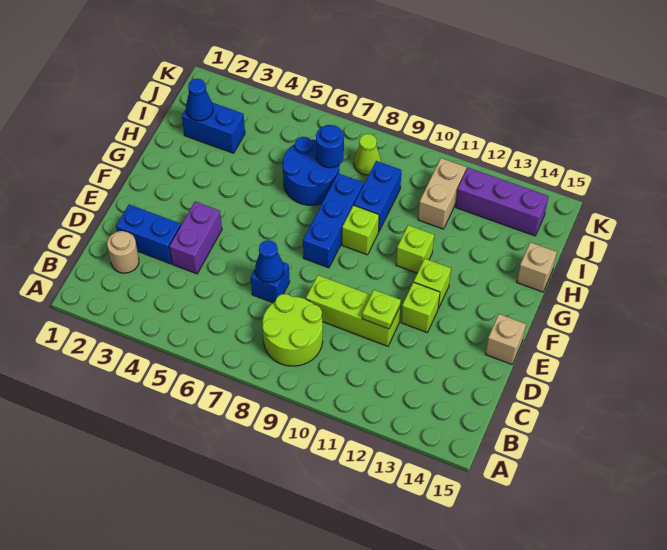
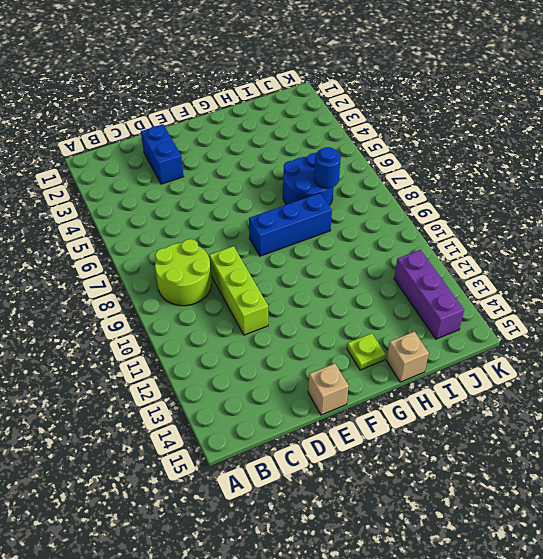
lime 1x1 plate [347,333,385,370] -> lime 1x1 plate moved to [362,290,401,329]
none -> tan 1x1 round brick [107,231,139,273]
none -> purple 1x2 brick [169,202,222,274]
none -> blue 1x1 brick [251,262,290,303]

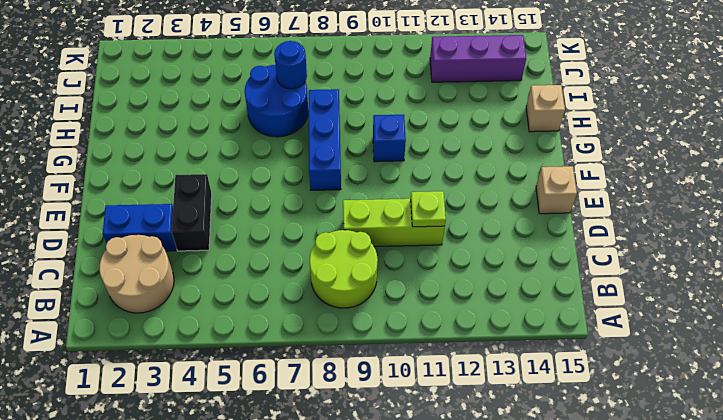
tan 2x2 round brick [99,235,174,313] -> tan 1x1 round brick [107,231,139,273]
black 1x2 brick [172,174,212,251] -> purple 1x2 brick [169,202,222,274]
blue 1x1 brick [373,115,406,162] -> blue 1x1 brick moved to [251,262,290,303]
none -> lime 1x1 brick [401,282,440,332]
none -> lime 1x1 brick [414,259,451,308]
none -> lime 1x1 brick [342,205,379,255]

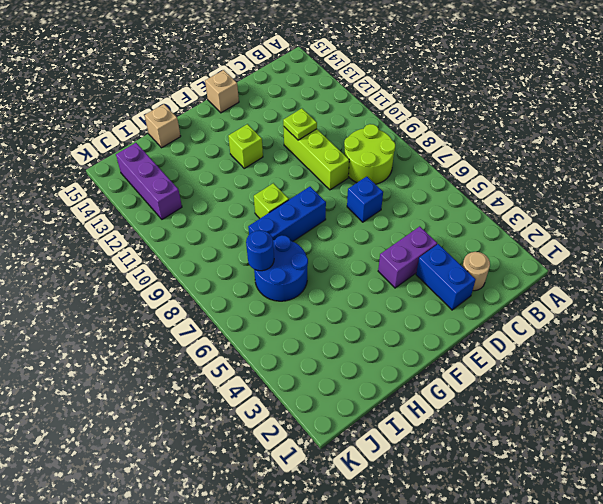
none -> lime 1x1 brick [401,282,440,332]
none -> lime 1x1 brick [396,225,434,273]
none -> blue 1x2 brick [354,161,402,232]

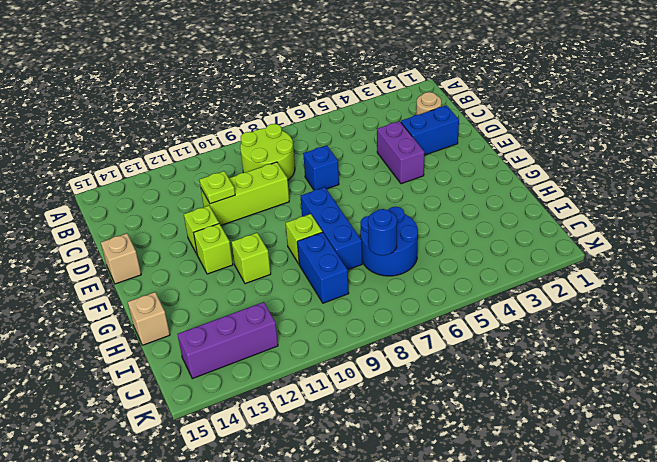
none -> blue 1x2 brick [182,103,245,153]
none -> tan 1x2 brick [418,158,466,229]
none -> lime 1x1 cone [354,134,381,175]

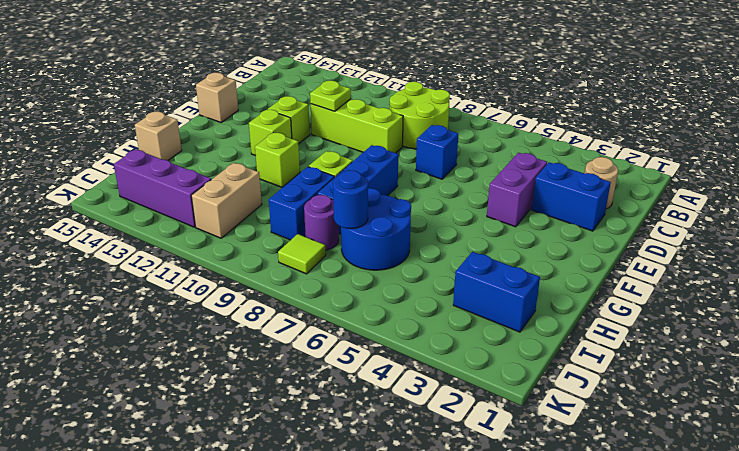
purple 1x1 round brick [304,195,339,250] -> none
lime 1x1 tile [278,234,326,274] -> lime 1x1 cone [354,134,381,175]
none -> blue 1x1 cone [255,240,284,283]
none -> blue 1x1 cone [186,79,213,121]

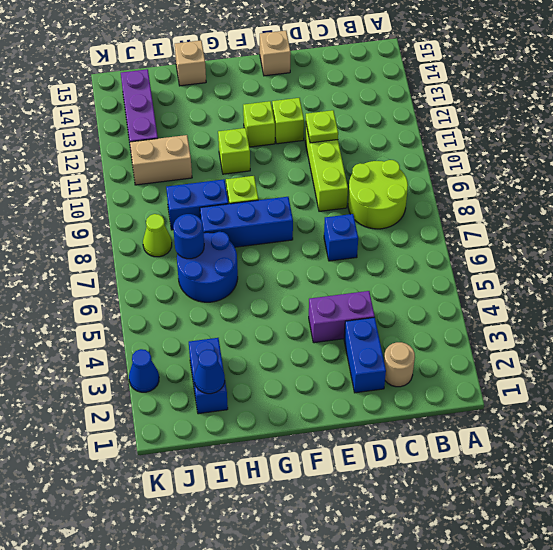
blue 1x1 cone [129,349,159,392] -> blue 1x1 cone moved to [255,240,284,283]

